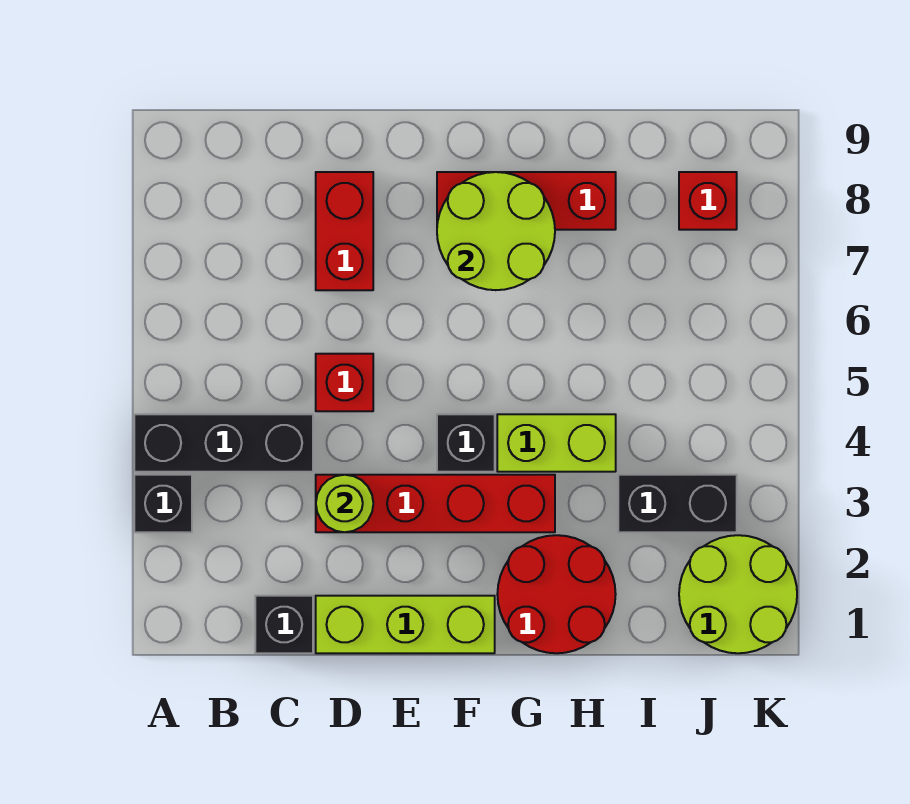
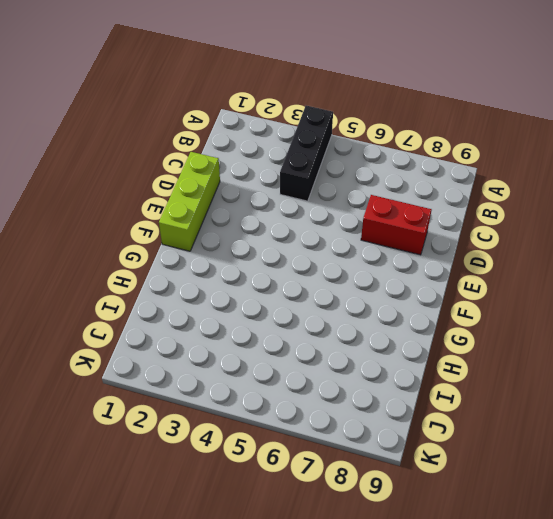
none -> black 1x1 brick [134,475,192,532]
none -> black 1x1 brick [255,596,313,653]
none -> red 1x4 brick [316,475,555,532]

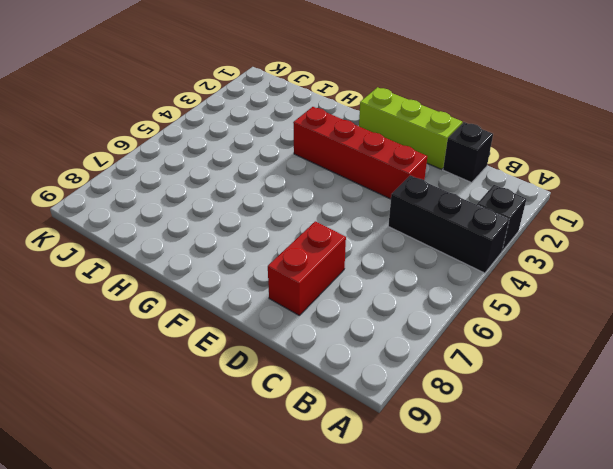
none -> red 1x1 brick [316,354,373,411]
none -> black 1x1 brick [437,414,495,472]
none -> red 1x3 brick [437,172,616,230]

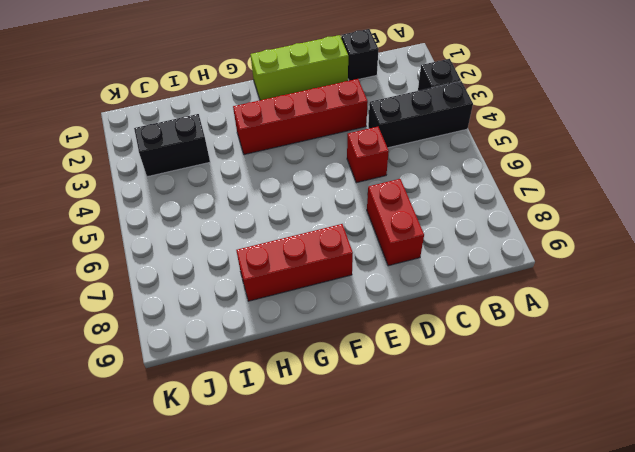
none -> black 1x1 brick [437,414,495,472]
none -> red 2x2 round brick [497,535,616,653]
none -> lime 1x2 brick [497,414,616,472]

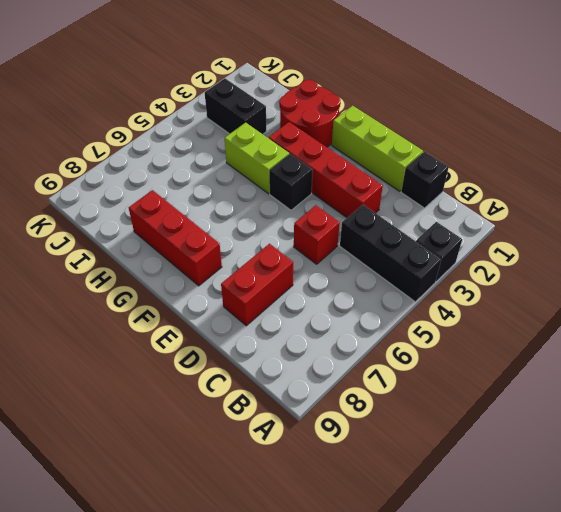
none -> lime 2x2 round brick [679,535,797,653]
none -> red 1x1 brick [679,172,737,230]
none -> lime 1x1 round brick [316,475,373,532]

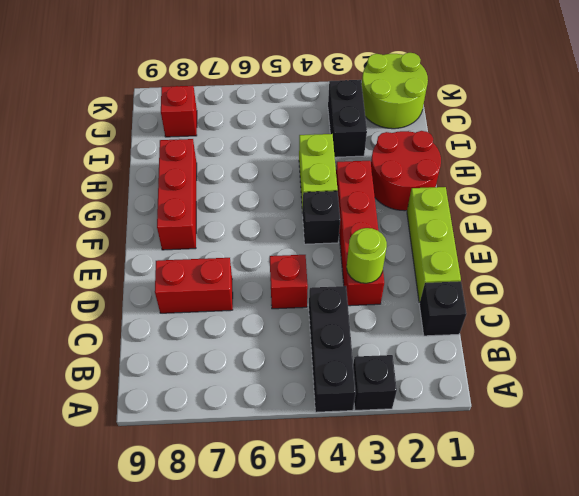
none -> lime 2x2 round brick [437,172,555,290]

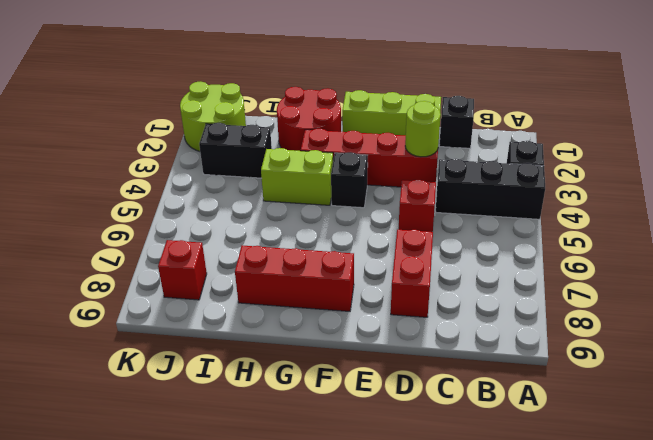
none -> lime 2x2 round brick [437,172,555,290]

